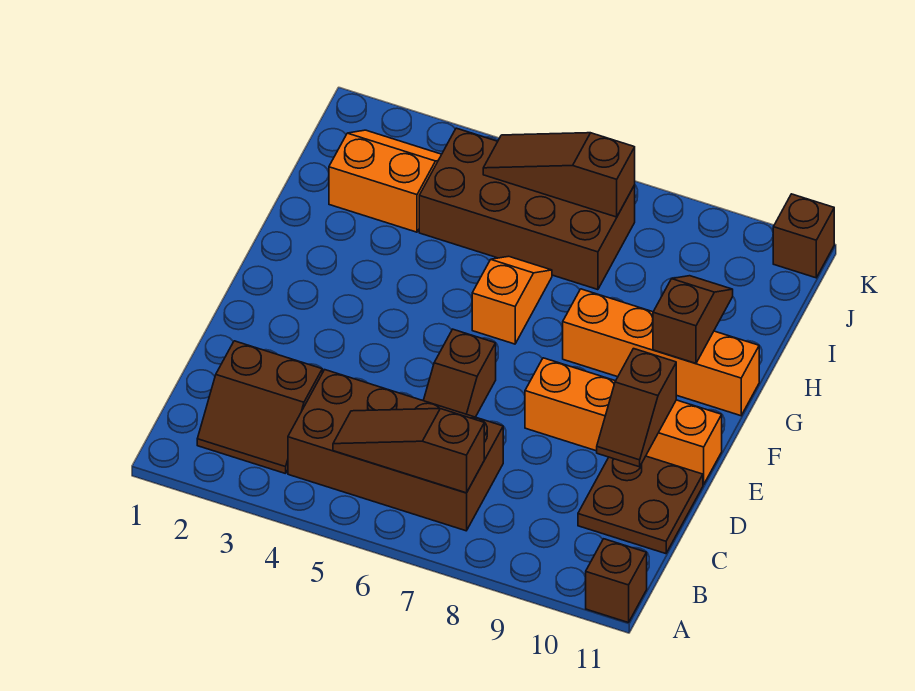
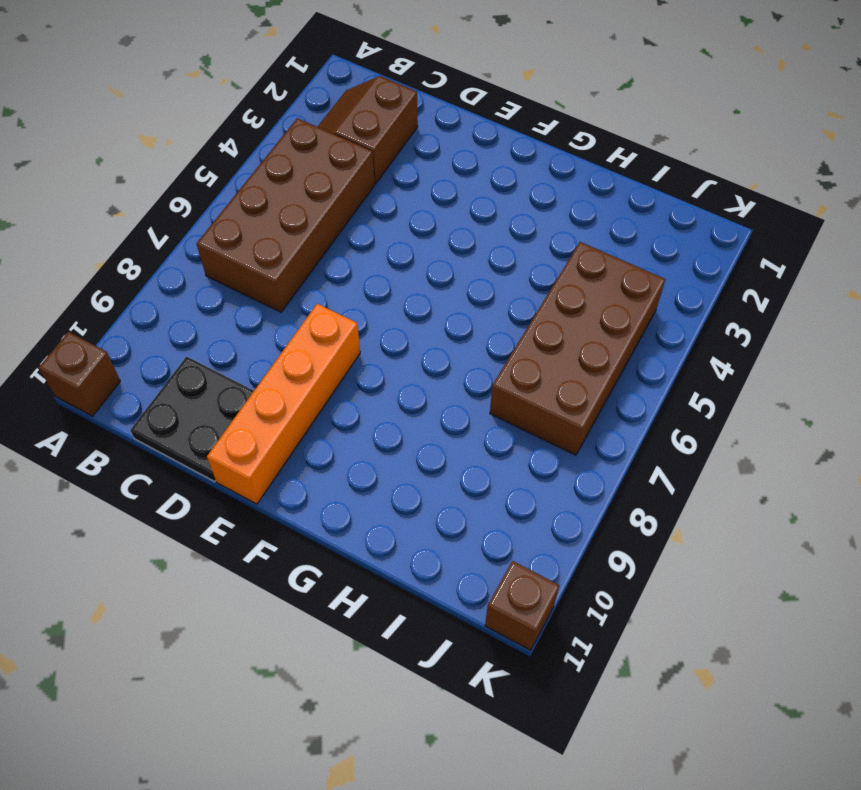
black 2x2 plate [131,357,254,481] -> brown 2x2 plate [578,456,703,554]
none -> brown 1x2 slope [423,329,496,417]
none -> orange 1x2 slope [472,256,552,344]
none -> orange 1x4 brick [563,289,759,416]

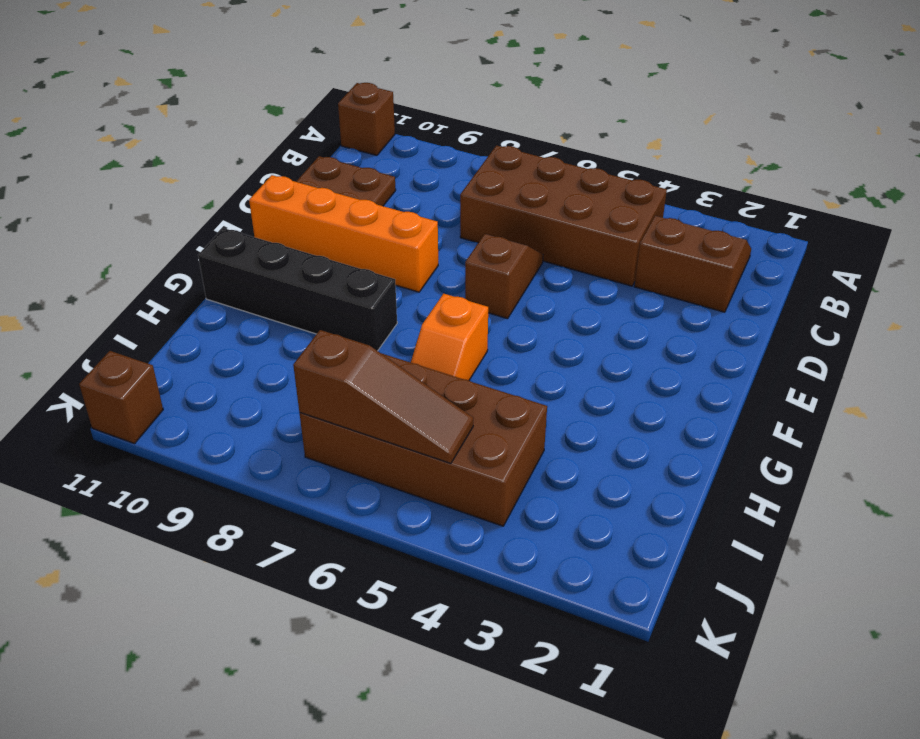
black 1x4 brick [198,228,397,351] -> orange 1x4 brick [563,289,759,416]
none -> orange 2x2 slope [329,130,442,232]
none -> brown 1x3 slope [333,409,484,493]
none -> brown 1x2 slope [597,349,676,467]

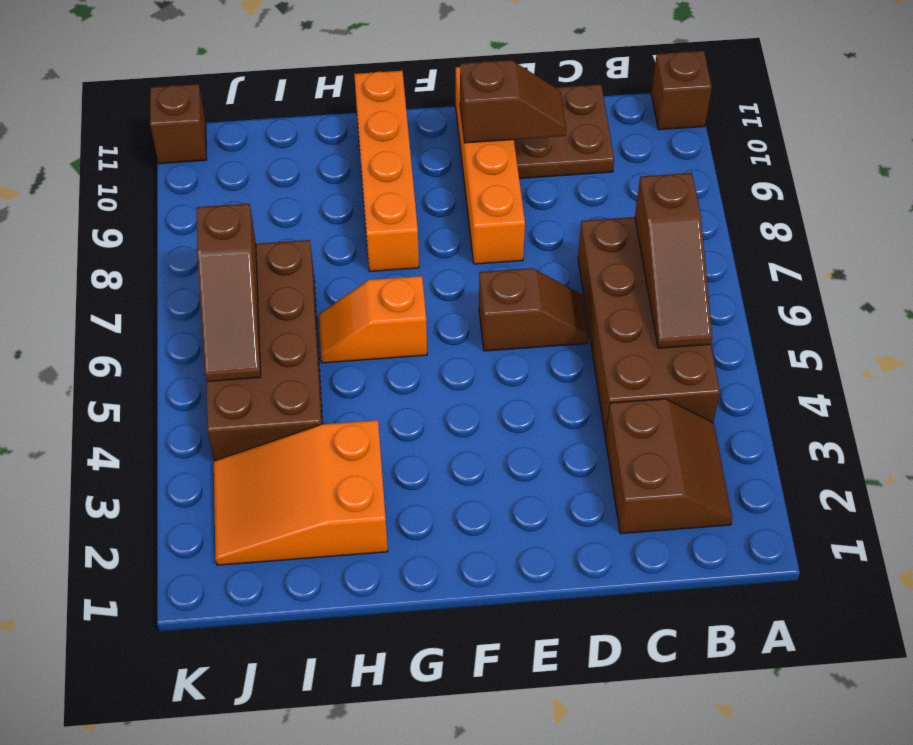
orange 2x3 slope [214,420,388,565] -> orange 2x2 slope [329,130,442,232]
none -> brown 1x2 slope [653,276,733,363]

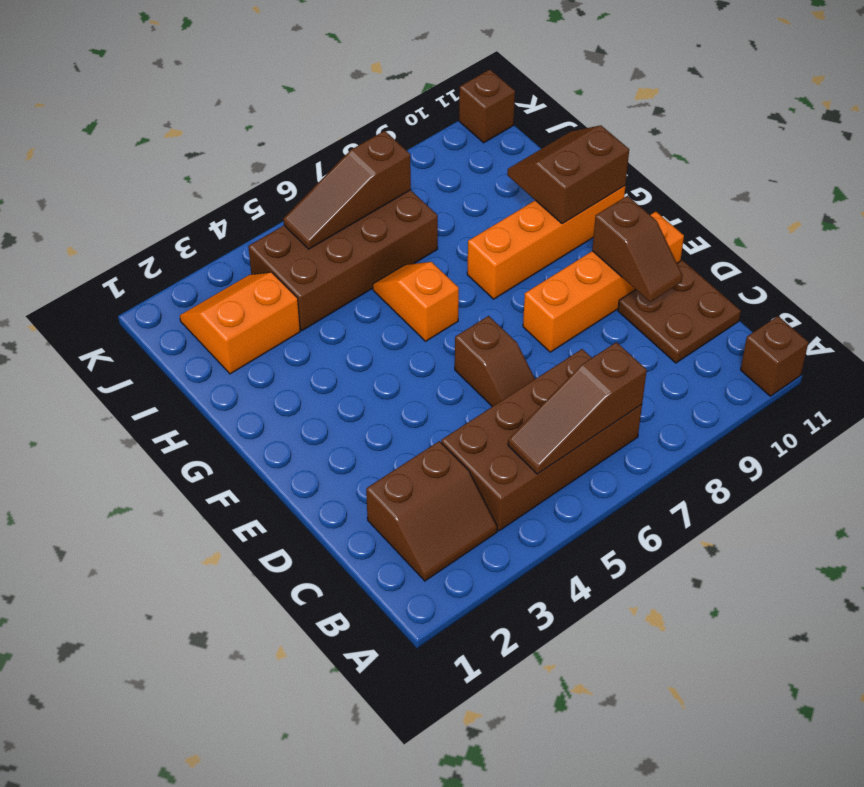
brown 2x2 slope [507,125,629,224] -> brown 1x2 slope [653,276,733,363]

